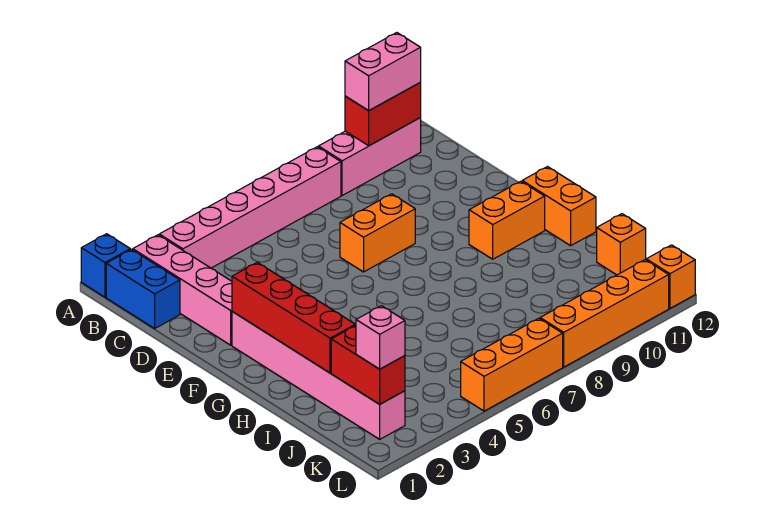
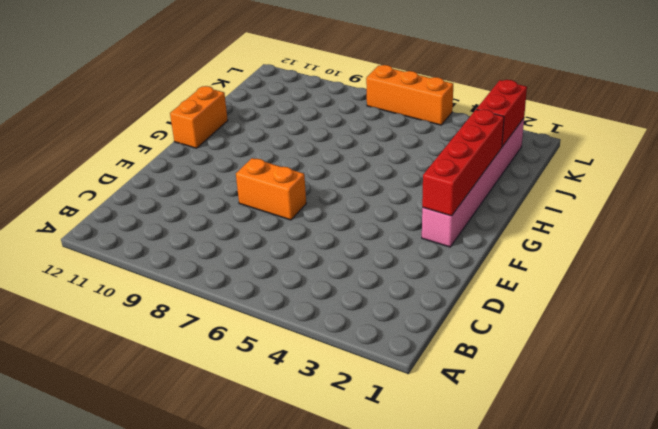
none -> blue 1x1 brick [81,234,130,297]
none -> blue 1x2 brick [106,250,180,328]
none -> pink 1x4 brick [133,235,232,345]

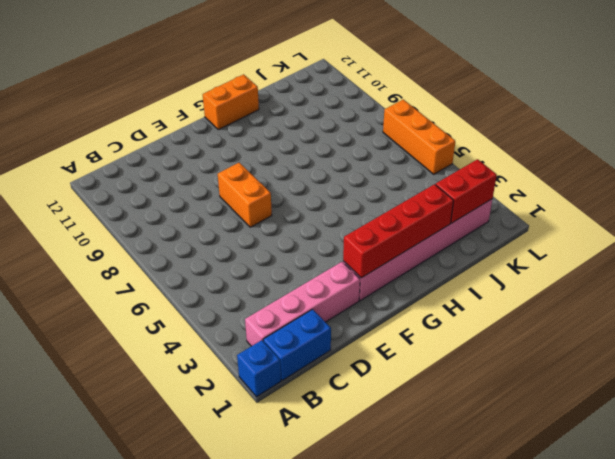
none -> pink 1x6 brick [159,147,341,268]
none -> pink 1x3 brick [319,118,421,196]
none -> orange 1x2 brick [469,181,545,259]

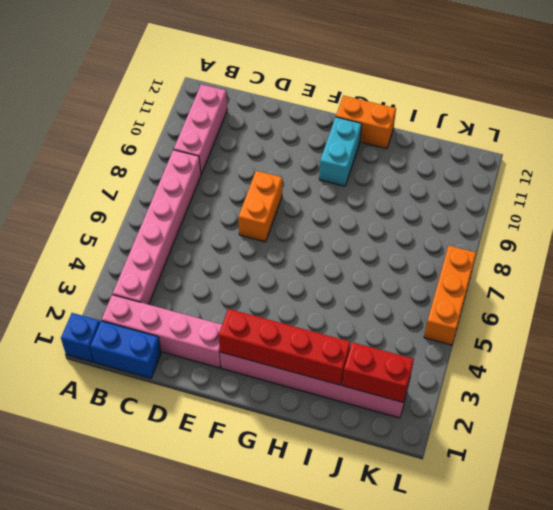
cyan 1x2 brick [319,117,361,186] -> orange 1x2 brick [469,181,545,259]
none -> orange 1x1 brick [597,214,646,275]
none -> orange 1x4 brick [540,260,669,367]
none -> orange 1x1 brick [646,245,695,308]

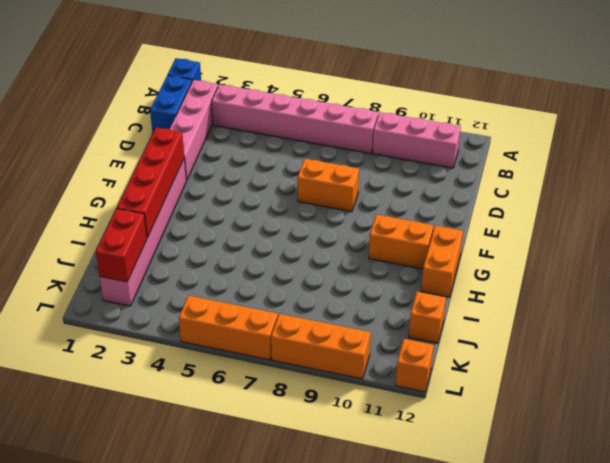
orange 1x3 brick [271,314,371,379] -> orange 1x4 brick [540,260,669,367]
none -> red 1x2 brick [345,83,421,146]
none -> pink 1x2 brick [345,33,421,111]
none -> pink 1x1 brick [356,306,405,369]

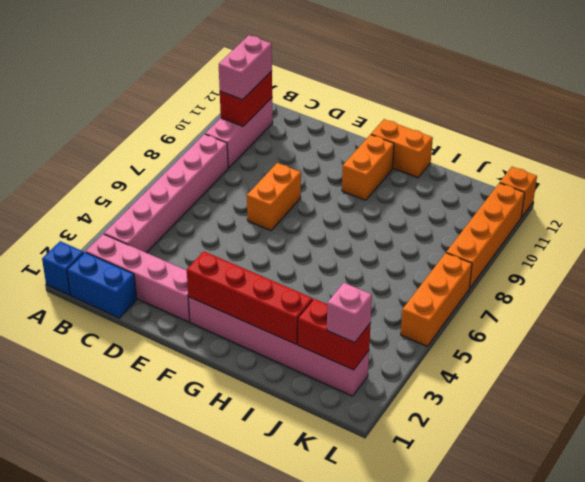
none -> orange 1x1 brick [597,214,646,275]

